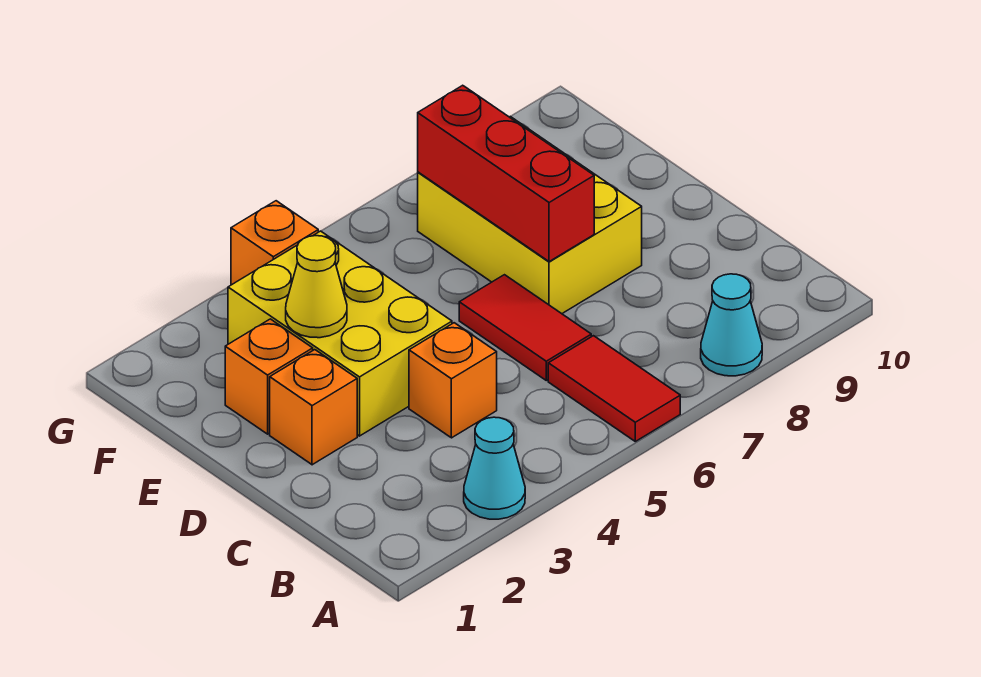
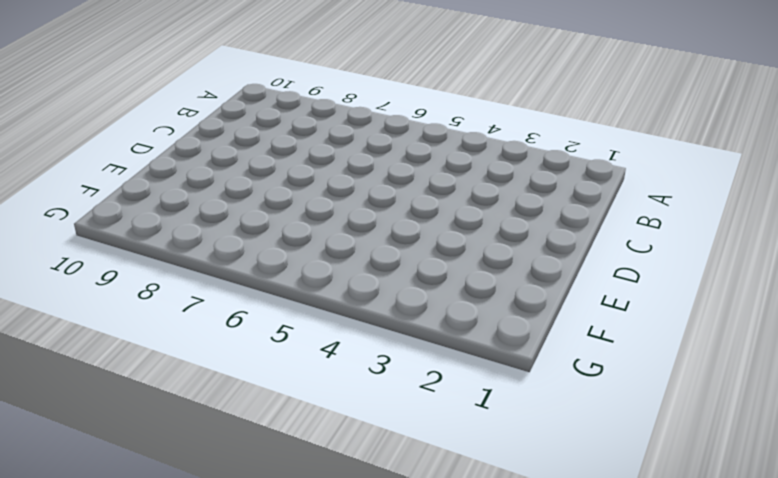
none -> cyan 1x1 cone [464,417,525,519]
none -> red 1x2 tile [548,336,680,441]
none -> cyan 1x1 cone [701,274,762,376]

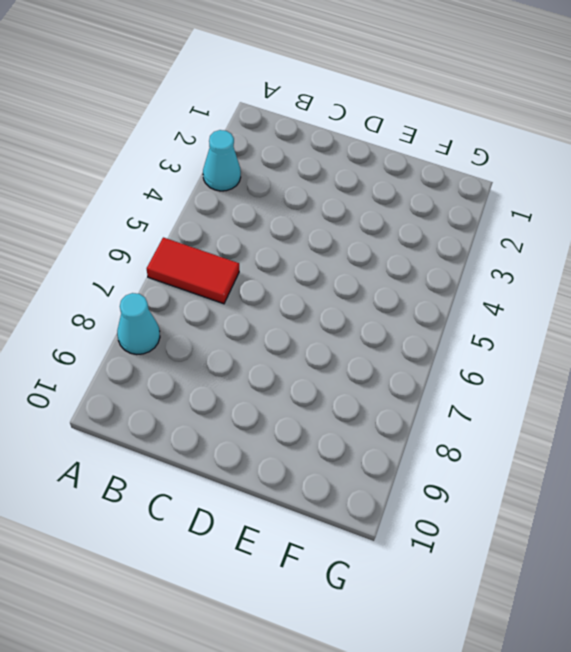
none -> orange 1x1 brick [409,323,497,438]
none -> red 1x2 tile [459,275,591,380]
none -> orange 1x1 brick [270,350,357,465]

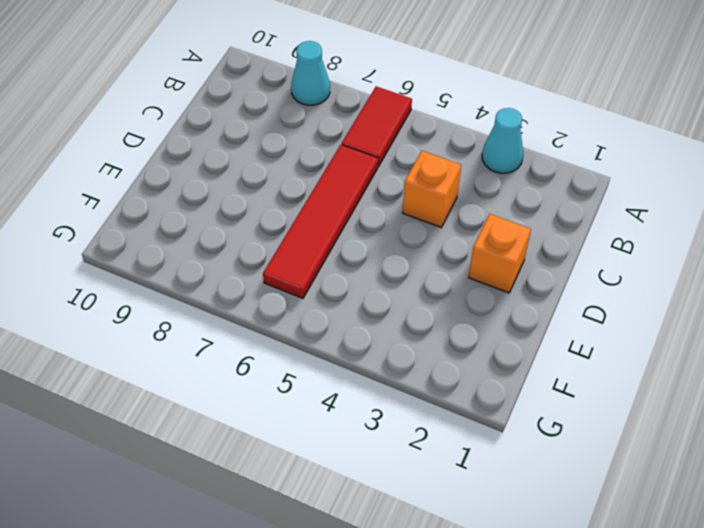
red 1x4 tile [263,145,378,298] -> red 1x2 tile [459,275,591,380]
none -> yellow 2x3 brick [228,231,452,436]
none -> yellow 2x3 brick [418,116,642,314]
none -> orange 1x1 brick [225,319,313,434]

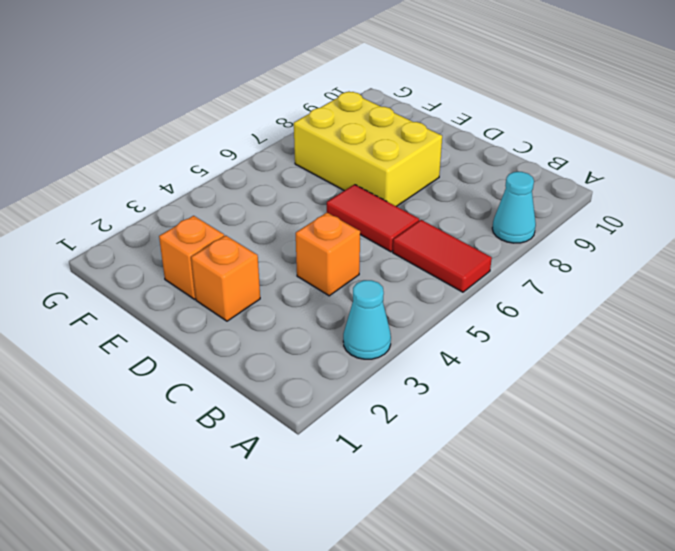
none -> yellow 2x3 brick [228,231,452,436]
none -> orange 1x1 brick [231,201,318,285]
none -> red 1x3 brick [418,85,594,262]

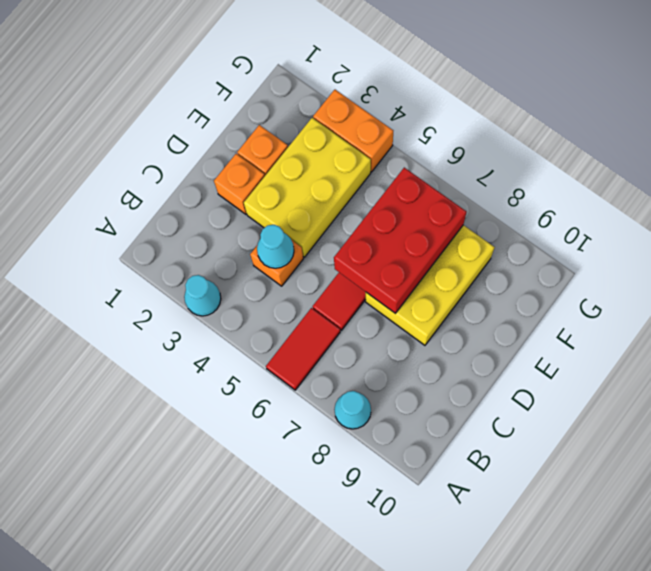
cyan 1x1 cone [257,225,294,268] -> none
red 2x3 brick [334,168,466,314] -> red 1x3 brick [418,85,594,262]
orange 1x2 brick [313,90,393,172] -> orange 1x1 brick [231,201,318,285]
none -> yellow 1x1 cone [286,236,347,338]

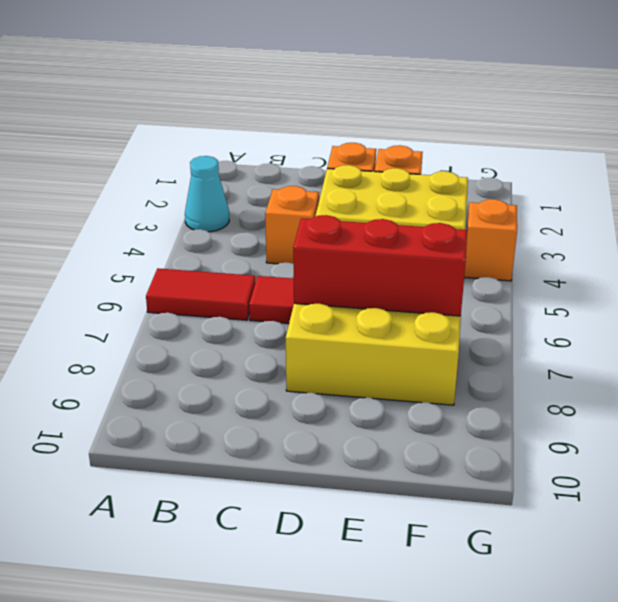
none -> cyan 1x1 cone [701,274,762,376]
none -> yellow 1x1 cone [286,236,347,338]

